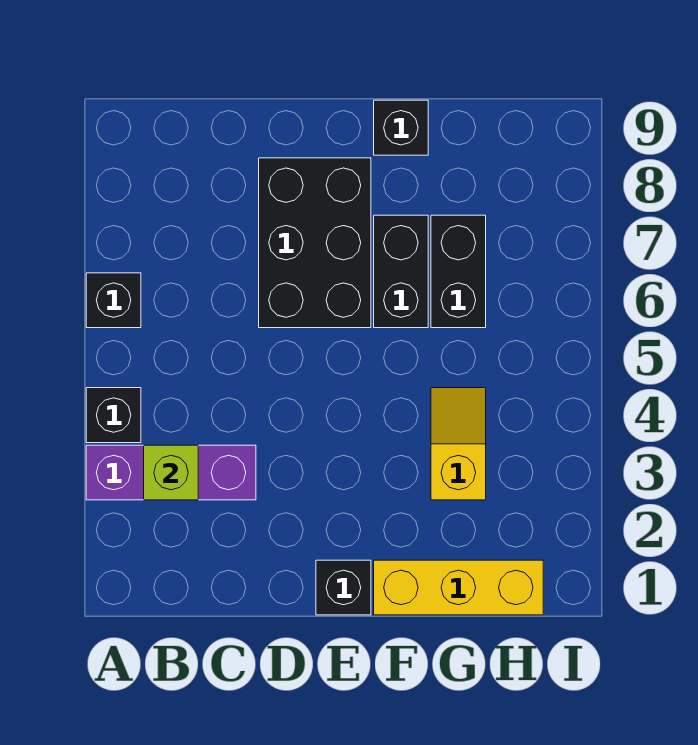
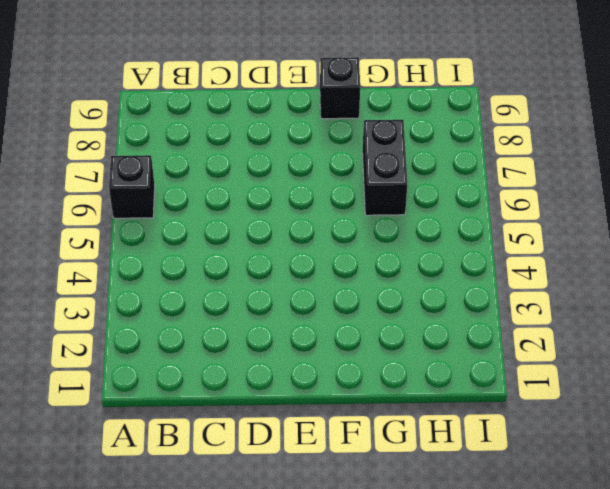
none -> purple 1x3 brick [86,445,256,500]
none -> black 1x1 brick [86,388,141,443]

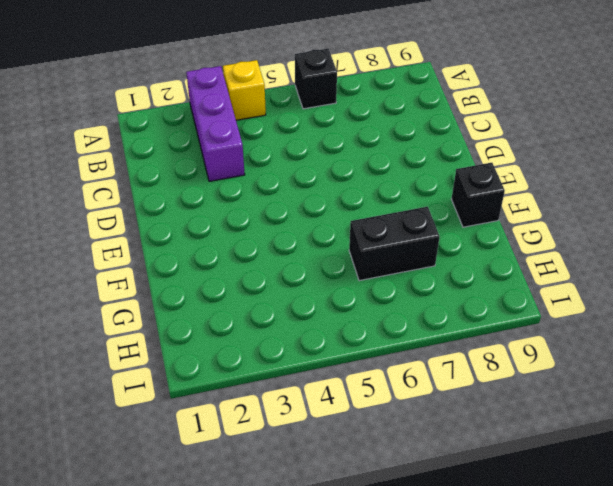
yellow 1x1 brick [223,60,266,120] -> black 1x1 brick [86,388,141,443]
none -> black 2x3 brick [259,158,371,328]
none -> black 1x1 brick [316,560,371,615]

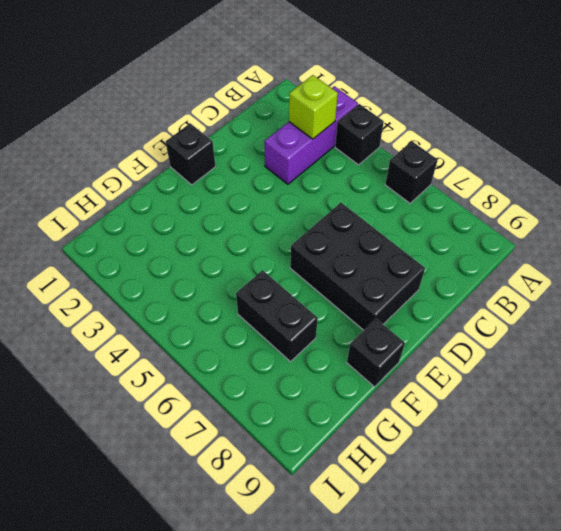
none -> yellow 1x3 brick [374,560,543,615]
none -> black 1x2 brick [374,215,428,328]

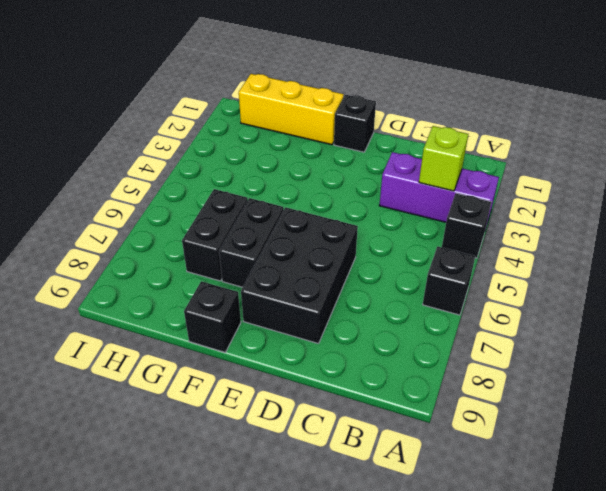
none -> yellow 1x2 slope [431,388,486,500]

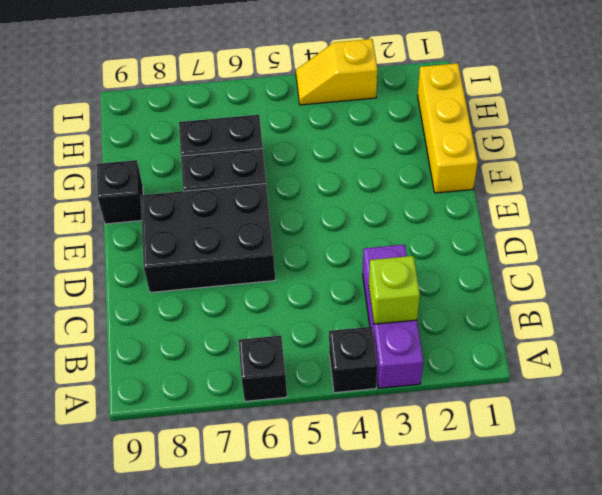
yellow 1x2 slope [296,39,377,105] -> yellow 1x2 slope moved to [431,388,486,500]
none -> black 1x1 brick [316,560,371,615]

